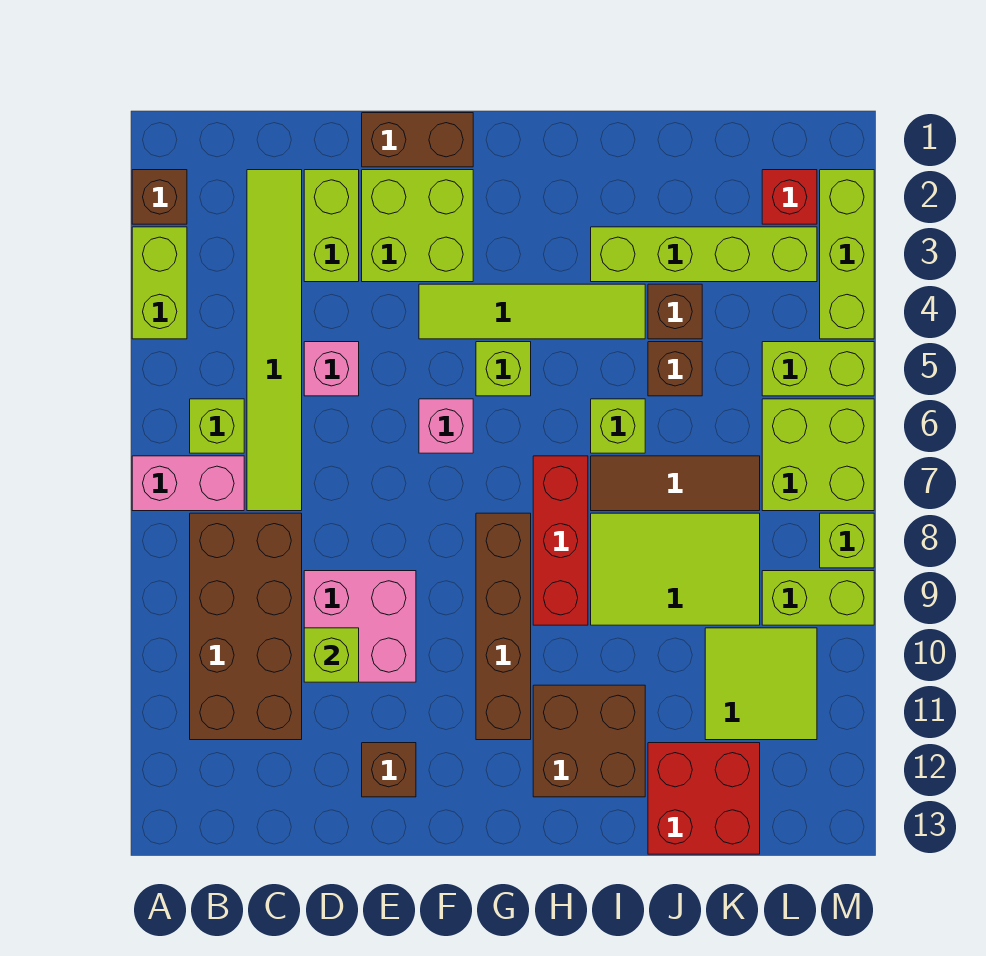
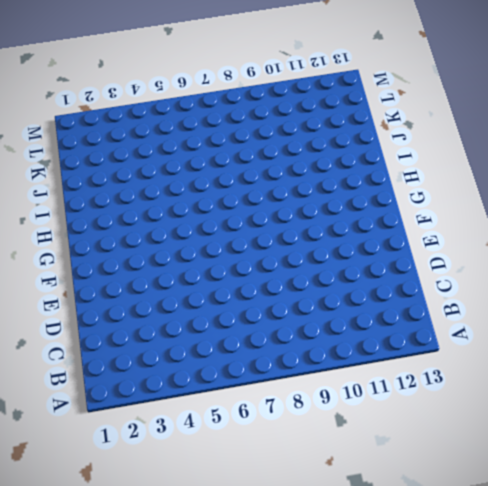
none -> brown 1x1 brick [132,170,187,224]
none -> lime 1x2 brick [132,227,187,339]
none -> pink 1x2 brick [132,456,244,511]
none -> lime 1x1 brick [190,399,244,453]

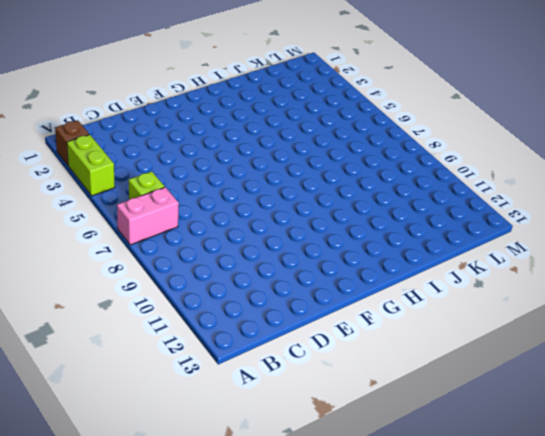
none -> brown 2x4 brick [190,513,302,740]
none -> lime 1x6 tile [247,170,302,511]
none -> lime 1x2 brick [304,170,359,282]
none -> pink 1x1 brick [304,342,359,396]

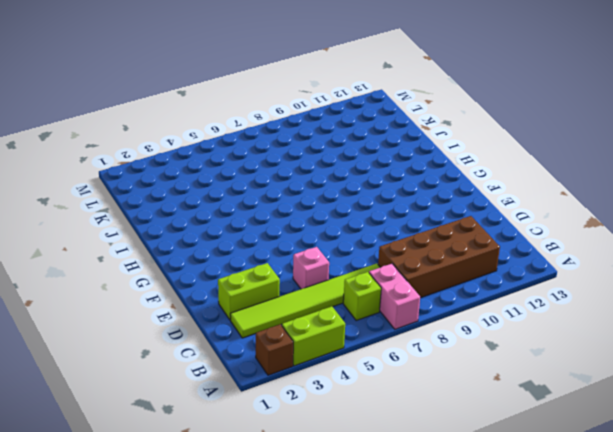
none -> pink 2x2 brick [304,571,416,682]
none -> brown 1x2 brick [362,113,473,167]
none -> lime 2x2 brick [362,170,473,282]
none -> brown 1x1 brick [362,743,416,797]

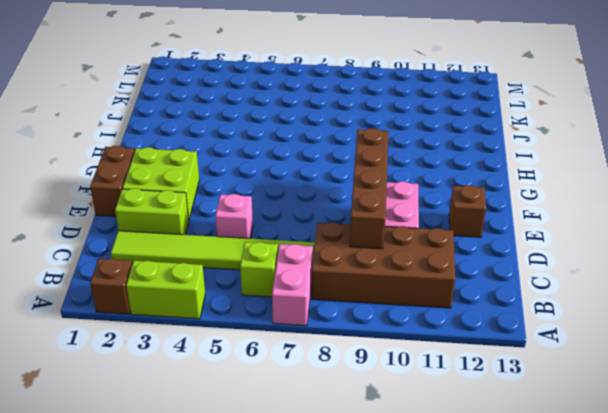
brown 1x4 brick [350,128,388,249] -> brown 1x4 brick turned to [476,513,531,740]
none -> lime 1x4 tile [419,284,645,339]
none -> pink 1x1 brick [419,399,473,453]
none -> lime 1x1 brick [476,342,531,396]
none -> red 1x3 brick [533,456,588,625]

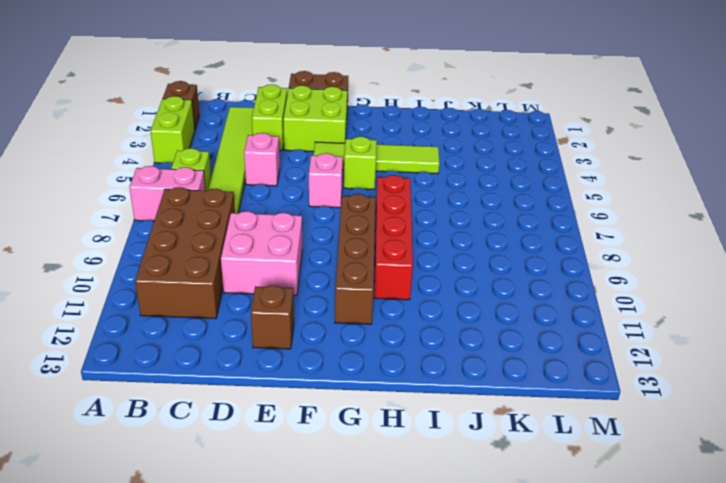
red 1x4 brick [374,175,413,300] -> red 1x3 brick [533,456,588,625]
none -> brown 2x2 brick [533,685,645,797]
none -> lime 1x4 brick [591,227,817,282]
none -> lime 1x1 brick [591,399,645,453]
none -> brown 1x3 tile [591,456,760,511]

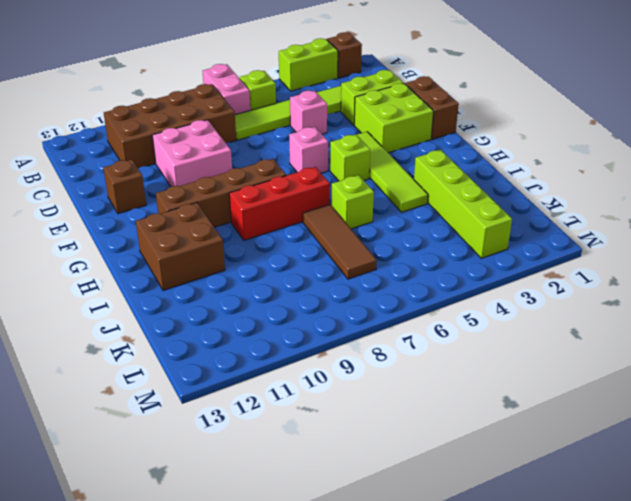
none -> lime 2x3 tile [591,513,760,625]
none -> brown 1x1 brick [648,284,702,339]
none -> brown 1x1 brick [648,342,702,396]
none -> red 2x2 brick [648,743,760,854]

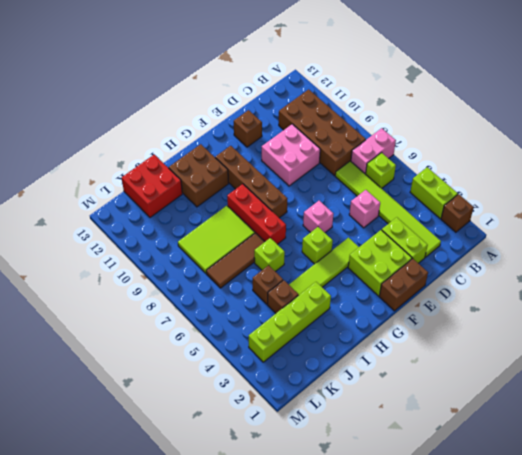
none -> lime 2x2 tile [705,628,817,740]
none -> red 1x1 brick [762,170,817,224]
none -> lime 1x2 brick [762,342,874,396]
none -> lime 2x2 brick [762,399,874,511]

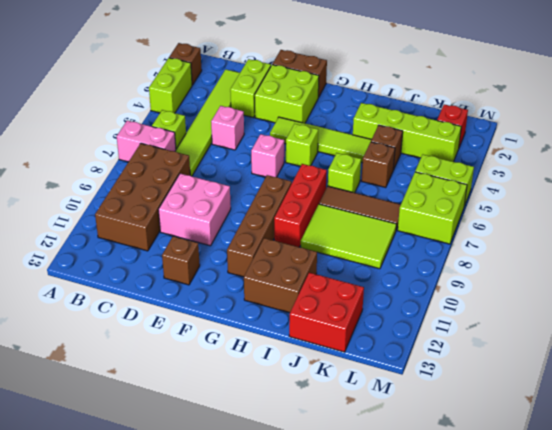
none -> lime 2x2 tile [705,628,817,740]
none -> lime 1x2 brick [762,571,874,625]
none -> lime 1x3 brick [820,170,874,339]
none -> lime 1x1 brick [820,513,874,568]

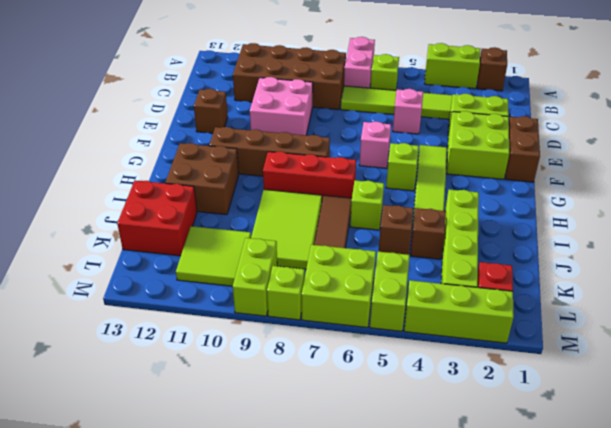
none -> lime 1x1 brick [304,628,359,682]

